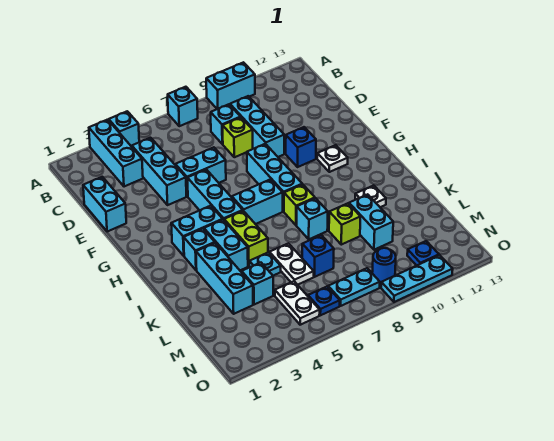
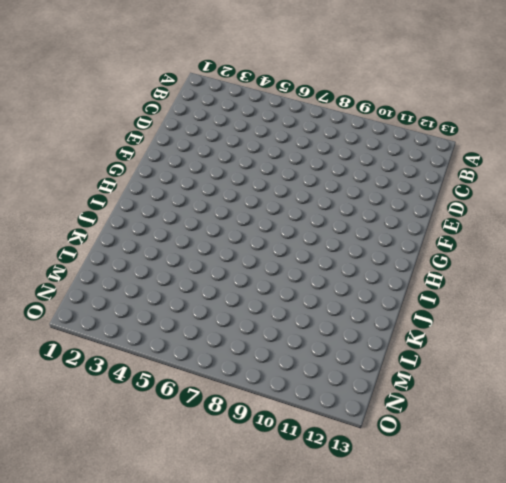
none -> cyan 1x3 brick [89,120,143,187]
none -> cyan 1x1 brick [109,111,139,147]
none -> cyan 1x1 brick [168,87,198,126]
none -> cyan 1x2 brick [206,62,255,109]

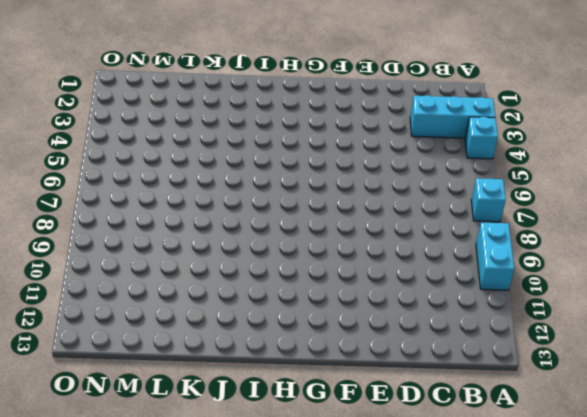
none -> cyan 1x3 brick [132,138,186,205]
none -> cyan 1x1 brick [211,104,240,144]
none -> cyan 1x3 brick [230,96,284,157]
none -> cyan 1x2 brick [83,177,126,232]

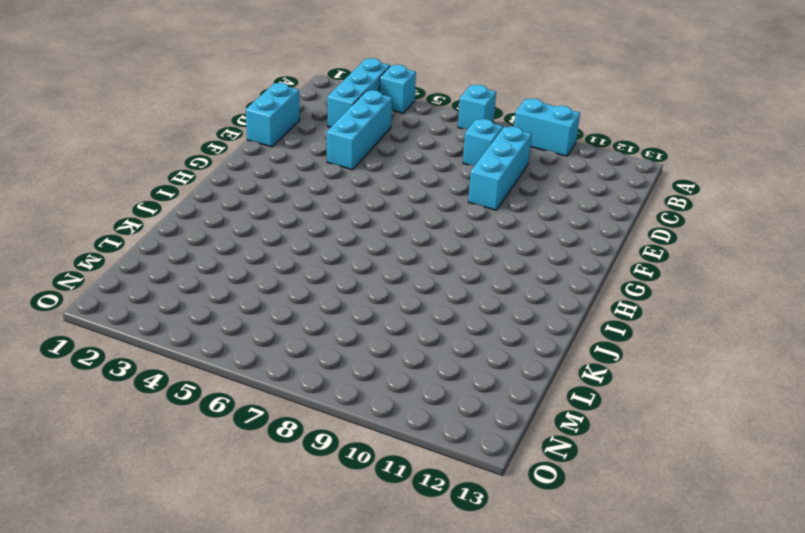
none -> lime 1x1 brick [223,117,253,157]
none -> cyan 1x2 brick [175,147,226,197]
none -> cyan 1x3 brick [187,169,243,220]
none -> cyan 1x3 brick [247,144,302,212]

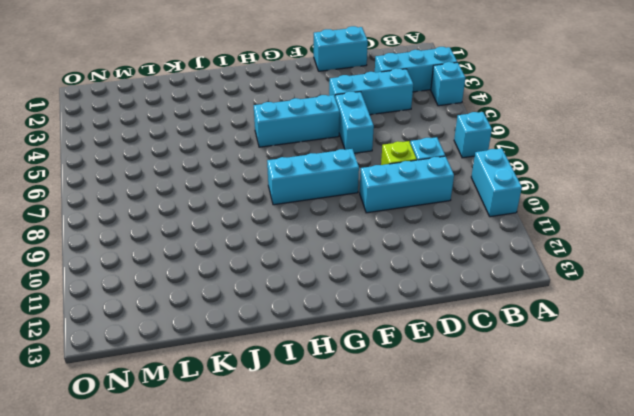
none -> blue 1x1 brick [286,127,316,167]
none -> white 1x1 plate [317,145,348,172]
none -> cyan 1x2 brick [171,206,223,256]
none -> cyan 1x2 brick [232,179,283,224]

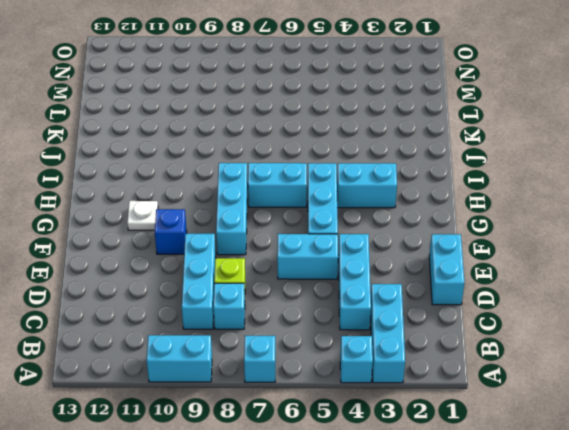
none -> cyan 1x1 brick [184,229,215,270]
none -> cyan 1x2 brick [204,220,248,270]
none -> lime 1x2 brick [224,211,268,266]
none -> lime 1x1 brick [284,184,315,225]

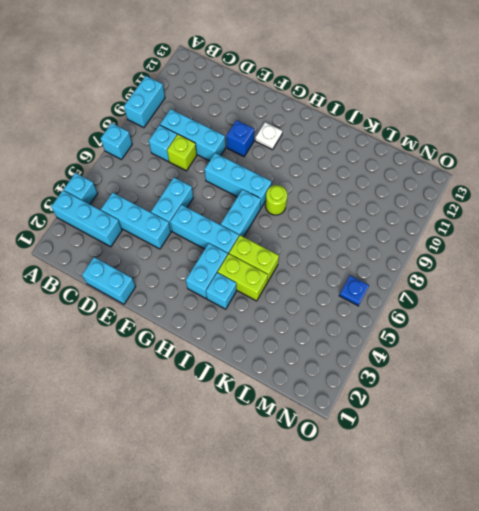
lime 1x2 brick [218,254,268,301] -> cyan 1x2 brick [204,220,248,270]
lime 1x1 round brick [265,185,287,215] -> lime 1x1 brick [284,184,315,225]
none -> cyan 1x3 brick [196,243,253,314]
none -> cyan 1x1 brick [297,198,328,239]
none -> white 1x1 plate [355,185,386,207]
none -> cyan 1x1 plate [249,252,281,276]

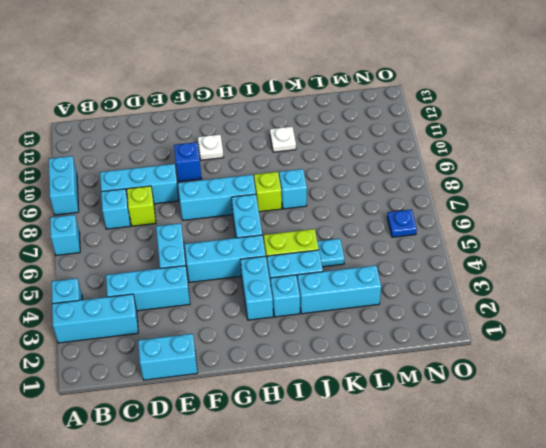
none -> white 1x2 plate [270,243,314,285]
none -> lime 1x1 brick [329,203,360,245]
none -> cyan 1x2 brick [349,194,393,250]
none -> cyan 1x1 brick [242,263,273,305]

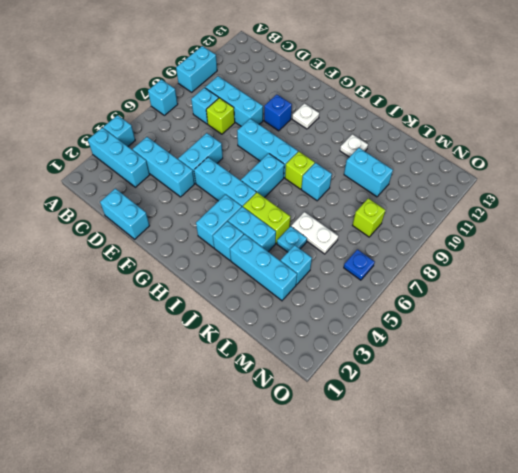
lime 1x1 brick [353,198,385,237] -> lime 1x1 brick moved to [329,203,360,245]
none -> blue 1x1 brick [302,235,334,277]
none -> white 1x2 plate [275,281,320,325]
none -> cyan 1x2 plate [328,268,380,306]
none -> blue 1x1 round brick [372,248,396,284]

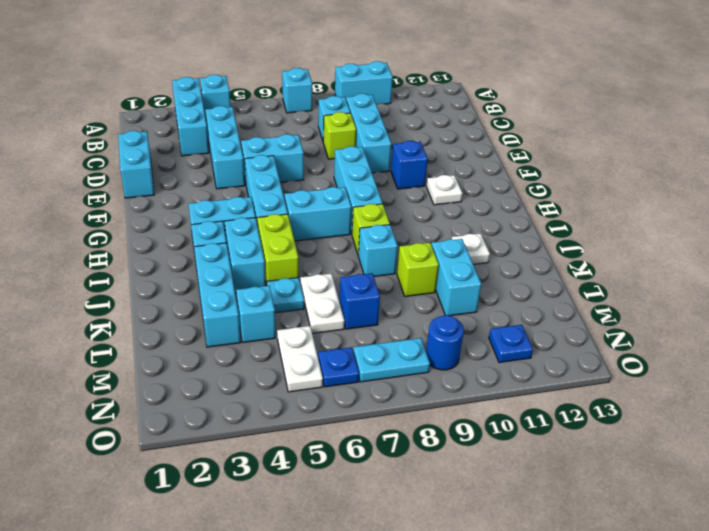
none -> cyan 1x3 plate [381,255,453,302]

